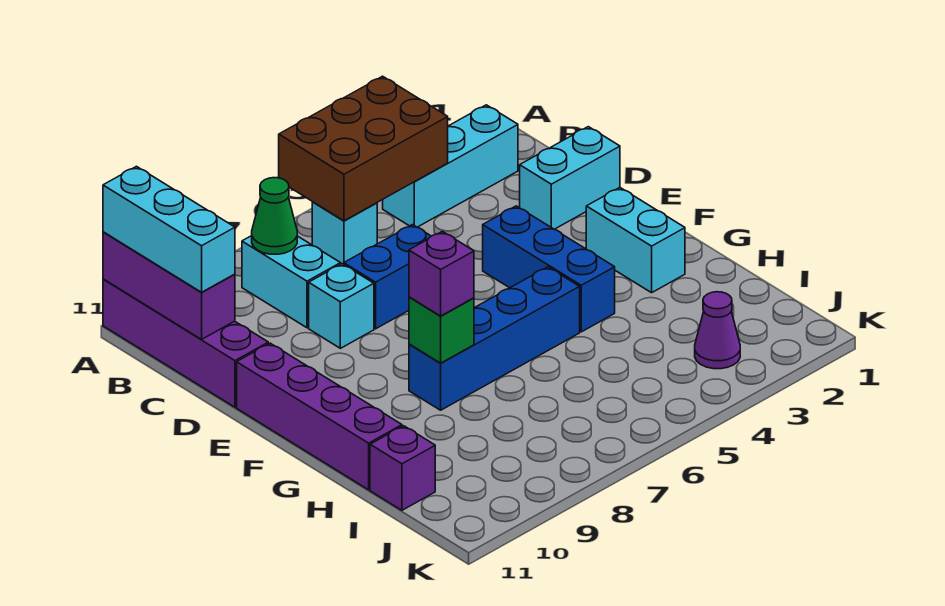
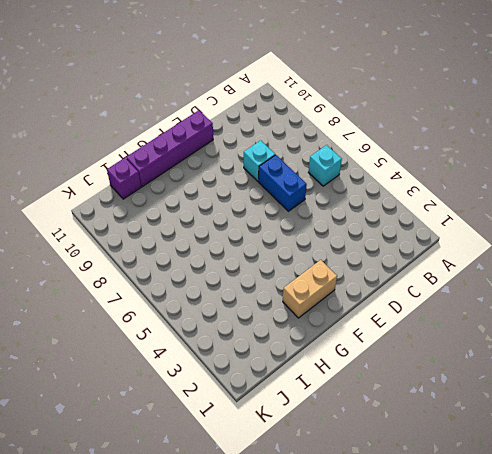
tan 1x2 brick [283,260,337,318] -> cyan 1x2 brick [586,188,685,293]
none -> purple 1x4 brick [103,279,268,407]
none -> cyan 1x3 brick [383,105,518,227]
none -> cyan 1x2 brick [242,236,341,328]

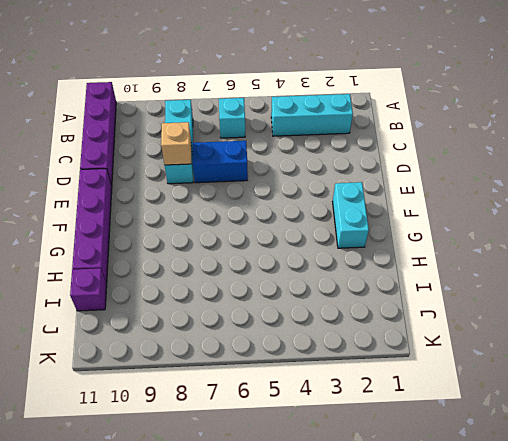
tan 1x1 brick [161,122,191,165] -> none
none -> cyan 1x2 brick [520,127,620,229]
none -> blue 1x3 brick [483,206,615,332]
none -> blue 1x4 brick [409,267,580,410]

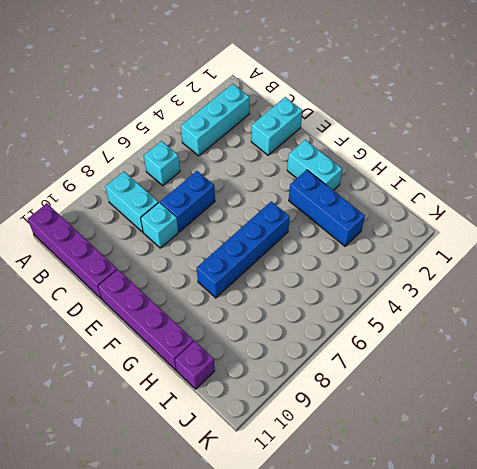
blue 1x3 brick [289,170,365,246] -> blue 1x3 brick moved to [483,206,615,332]
none -> purple 1x1 cone [695,292,740,369]
none -> brown 2x3 brick [279,76,448,221]
none -> purple 1x3 brick [103,232,235,339]

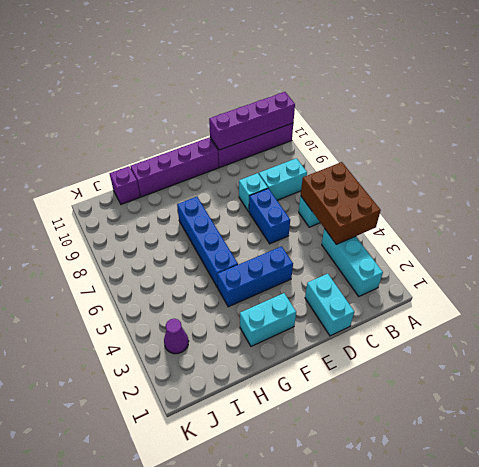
purple 1x4 brick [209,92,295,150] -> purple 1x3 brick [103,232,235,339]
none -> green 1x1 cone [252,178,297,254]
none -> green 1x1 brick [409,297,474,363]
none -> cyan 1x3 brick [103,166,235,292]

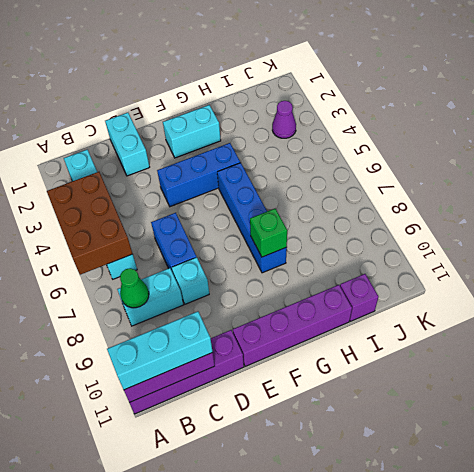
none -> purple 1x1 brick [409,231,474,316]

